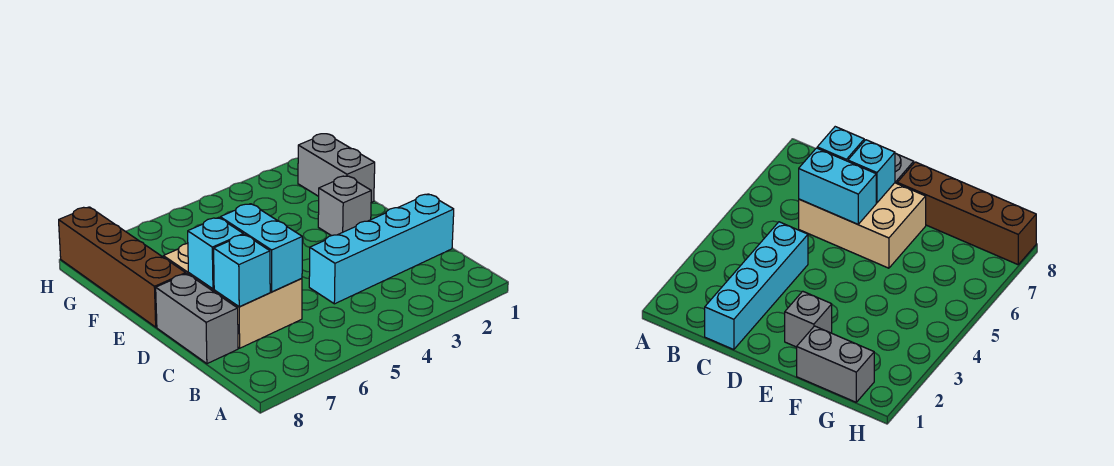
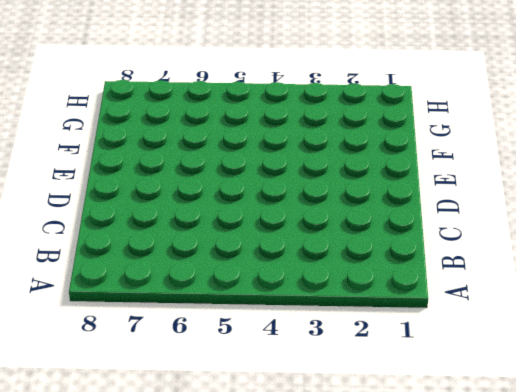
none -> cyan 1x4 brick [309,194,454,304]
none -> tan 2x3 brick [163,243,302,348]

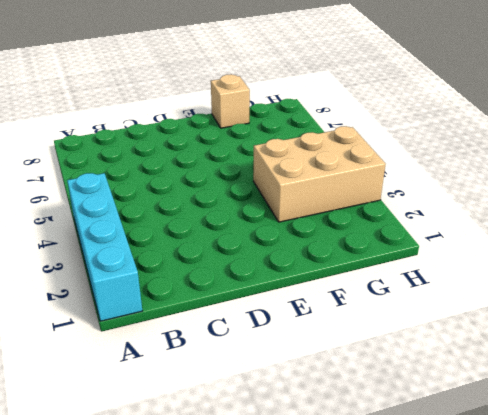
cyan 1x4 brick [67,173,142,321] -> cyan 1x4 brick moved to [309,194,454,304]
tan 2x3 brick [253,126,386,222] -> tan 2x3 brick moved to [163,243,302,348]
tan 1x1 brick [211,74,250,128] -> brown 1x4 brick [59,207,186,327]
none -> grey 1x2 brick [156,274,238,364]
none -> grey 1x1 brick [318,176,371,236]

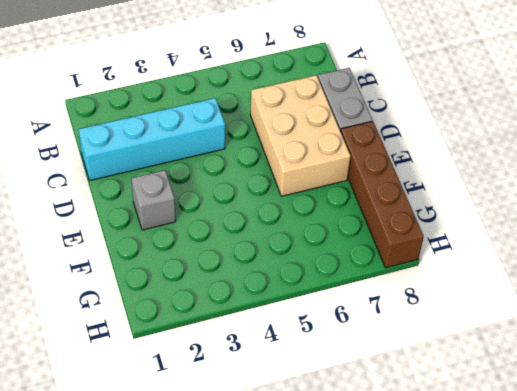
none -> grey 1x2 brick [298,134,375,202]
none -> cyan 1x2 brick [220,204,302,292]

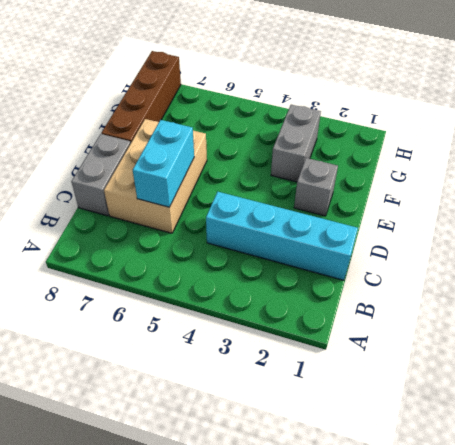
grey 1x2 brick [271,105,321,182] -> grey 1x2 brick moved to [298,134,375,202]
none -> cyan 1x1 brick [214,234,270,307]
none -> cyan 1x1 brick [188,218,243,289]

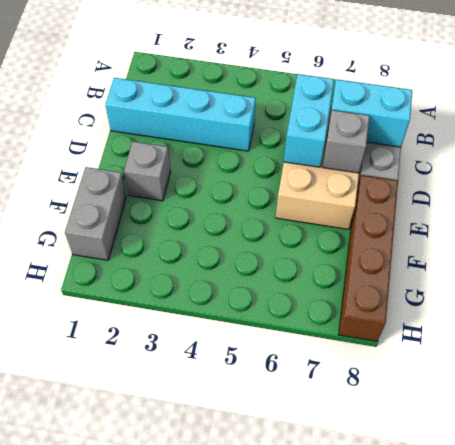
cyan 1x2 brick [327,79,412,147] -> cyan 1x1 brick [214,234,270,307]
grey 1x1 brick [322,110,370,173] -> cyan 1x1 brick [188,218,243,289]

